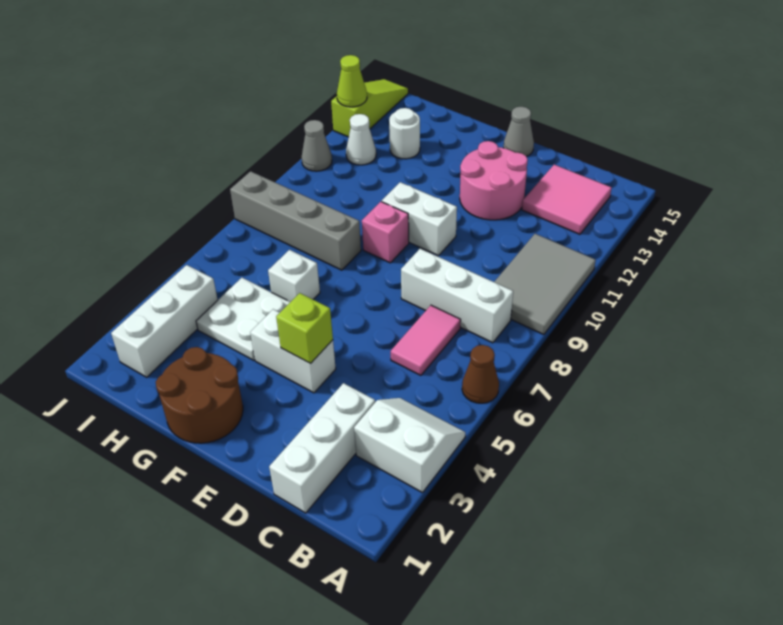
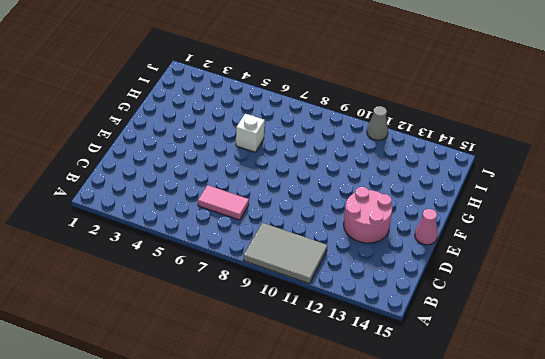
pink 1x1 cone [415,209,438,245] -> grey 1x1 cone [504,107,534,156]
none -> white 2x2 slope [354,398,465,493]
none -> brown 1x1 cone [462,345,499,403]
none -> white 1x3 brick [401,249,513,343]

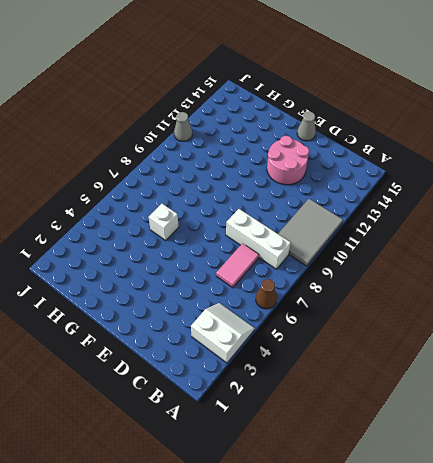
none -> pink 2x2 tile [522,165,612,234]
none -> white 1x3 brick [269,383,375,513]
none -> white 1x2 brick [250,309,336,393]

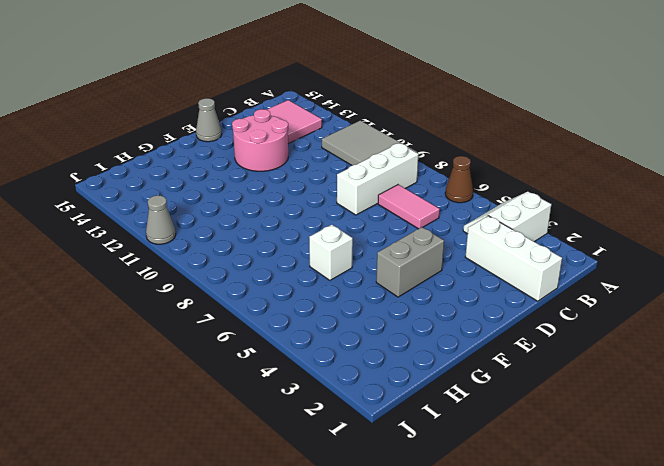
grey 1x2 brick [376,227,444,297] -> white 1x2 brick [250,309,336,393]
none -> white 1x2 brick [382,182,457,256]
none -> brown 2x2 round brick [156,347,243,443]
none -> pink 1x1 brick [362,202,409,263]

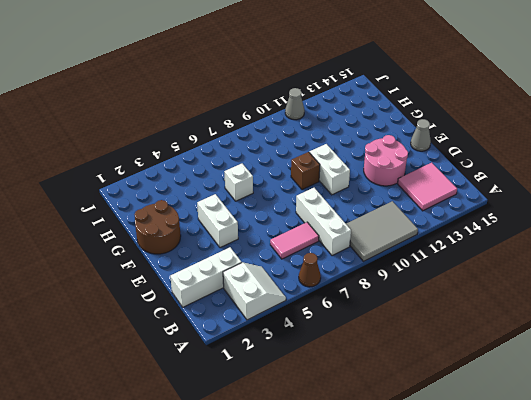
brown 1x1 brick [291,152,320,190] -> pink 1x1 brick [362,202,409,263]
none -> white 2x2 plate [196,278,290,360]
none -> grey 1x4 brick [230,171,361,270]
none -> white 1x1 round brick [389,108,420,159]

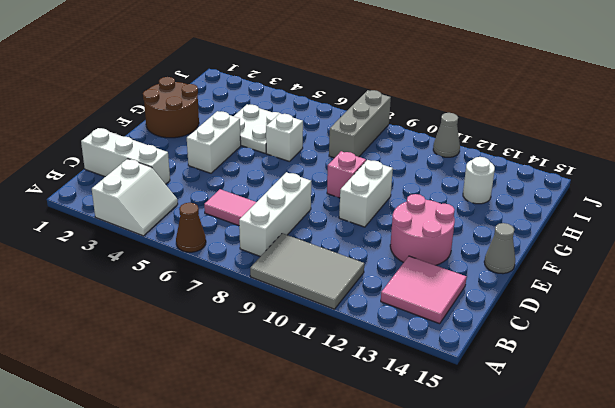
grey 1x3 brick [329,90,391,158] -> grey 1x4 brick [230,171,361,270]
none -> white 1x3 brick [111,265,218,377]
none -> white 1x1 cone [346,114,376,165]
none -> lime 1x3 slope [331,79,408,137]

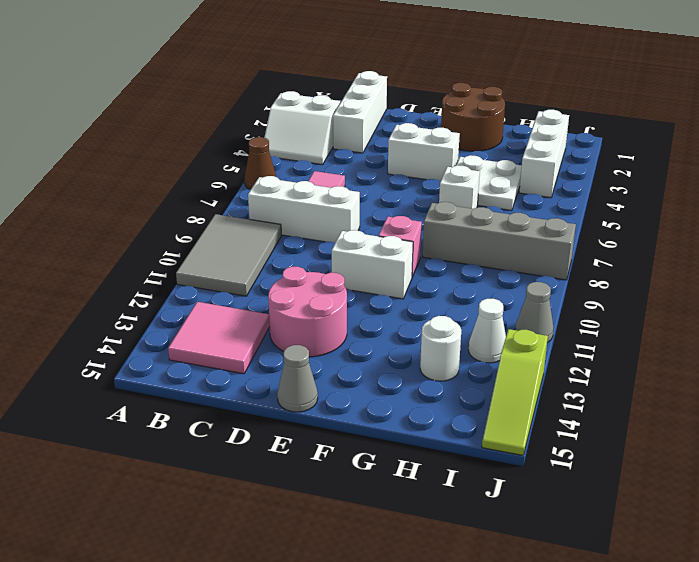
none -> lime 1x1 brick [276,293,333,364]
none -> lime 1x1 cone [337,55,367,107]

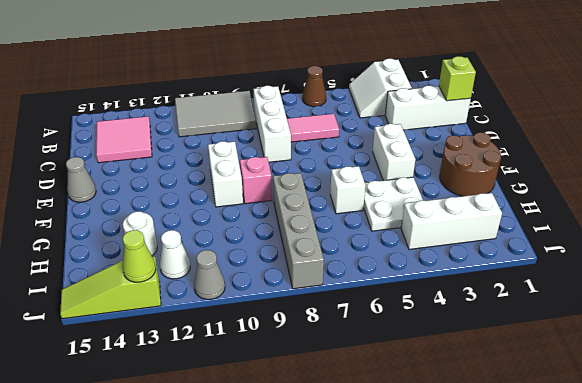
lime 1x1 brick [439,56,476,101] -> lime 1x1 brick moved to [276,293,333,364]
none -> pink 2x2 round brick [460,141,528,220]

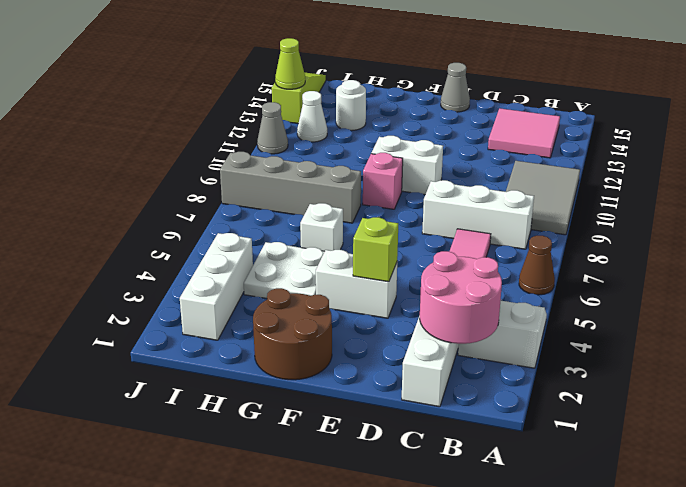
pink 2x2 round brick [420,251,502,344] -> pink 2x2 round brick moved to [460,141,528,220]

